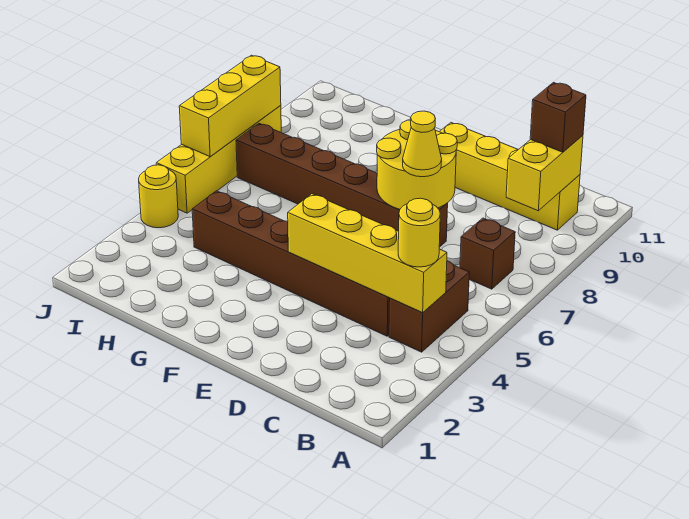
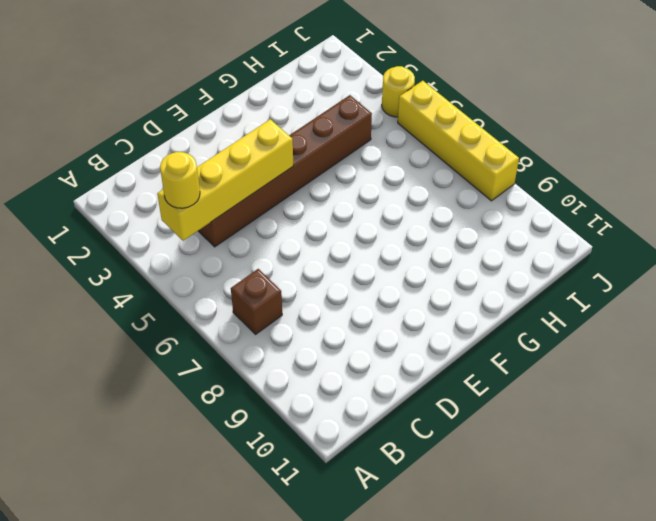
none -> brown 1x2 brick [389,261,469,352]
none -> yellow 1x4 brick [440,123,580,230]
none -> brown 1x6 brick [236,124,448,247]

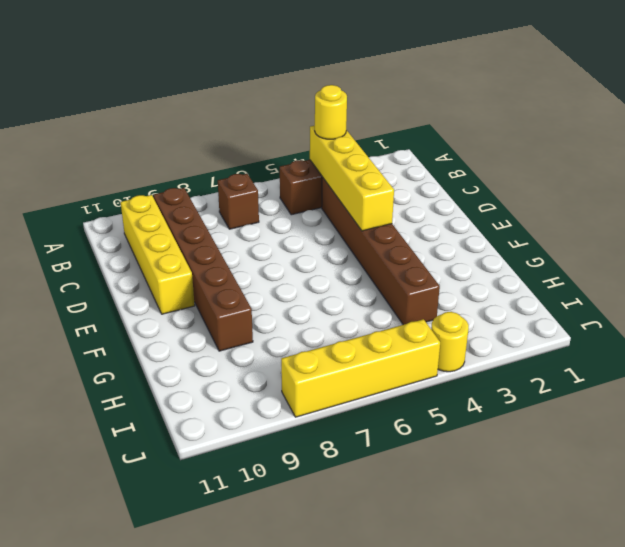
brown 1x6 brick [154,188,253,351] -> brown 1x6 brick moved to [236,124,448,247]
none -> yellow 1x2 brick [506,135,583,211]
none -> yellow 2x2 round brick [377,120,457,209]
none -> yellow 1x3 brick [179,55,281,157]

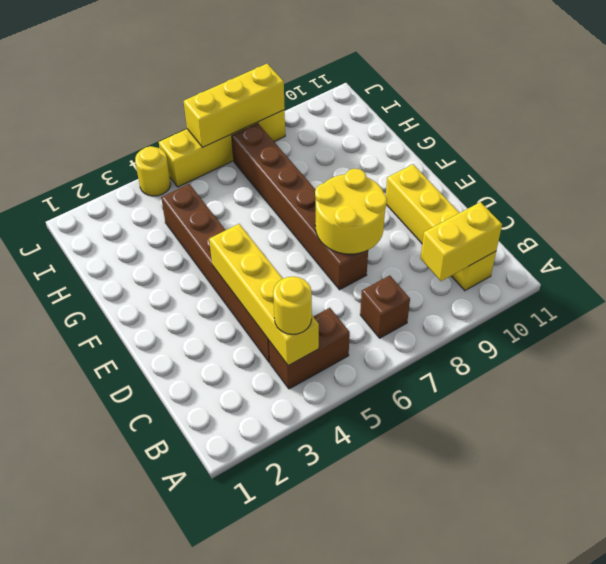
none -> brown 1x1 brick [530,83,586,152]
none -> yellow 1x1 cone [403,111,442,177]

